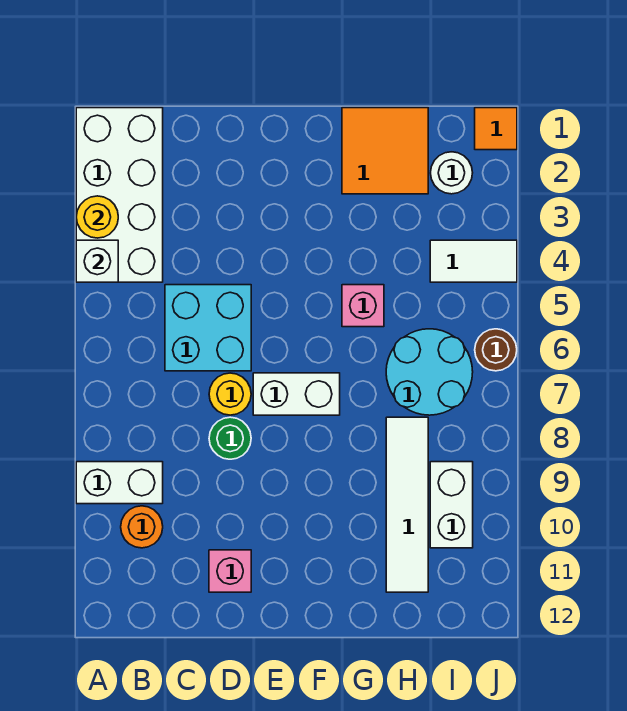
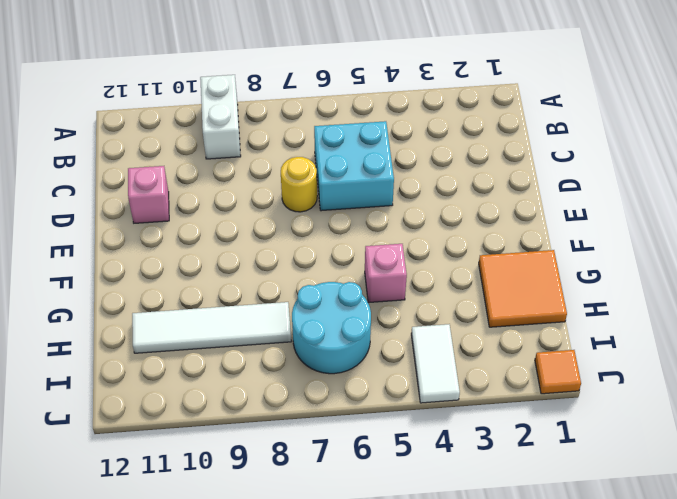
none -> white 2x4 brick [76,108,163,282]
none -> orange 1x1 round brick [121,506,163,548]
none -> green 1x1 round brick [209,417,251,459]

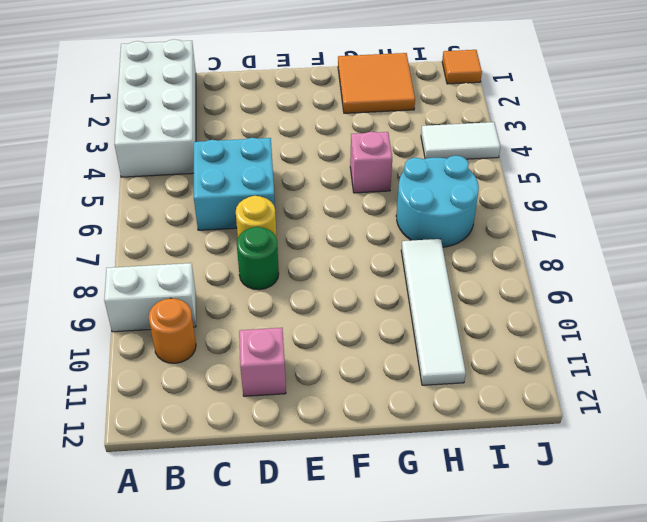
none -> white 1x2 brick [253,373,340,415]
none -> white 1x1 round brick [431,152,473,194]
none -> white 1x2 brick [430,462,473,548]

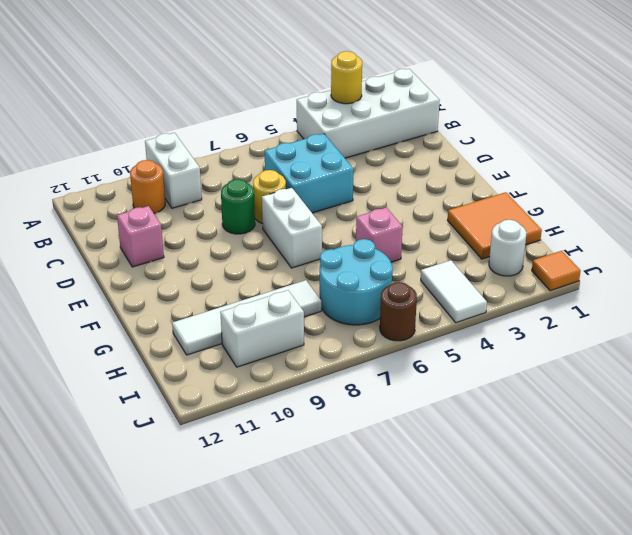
none -> white 1x1 brick [76,240,118,282]

